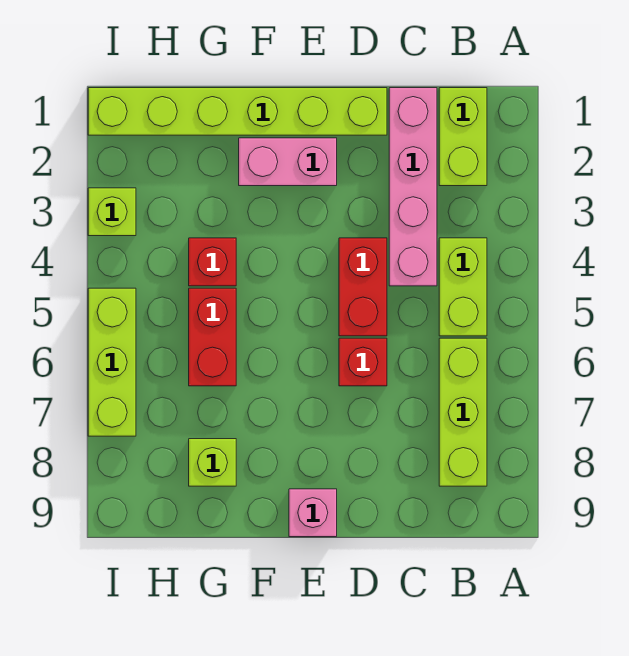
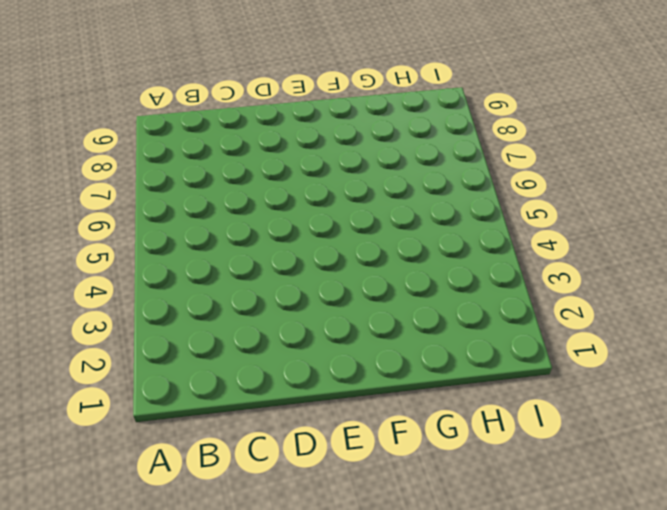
none -> lime 1x2 brick [439,88,487,186]
none -> lime 1x2 brick [439,238,487,336]
none -> lime 1x3 brick [439,338,487,486]

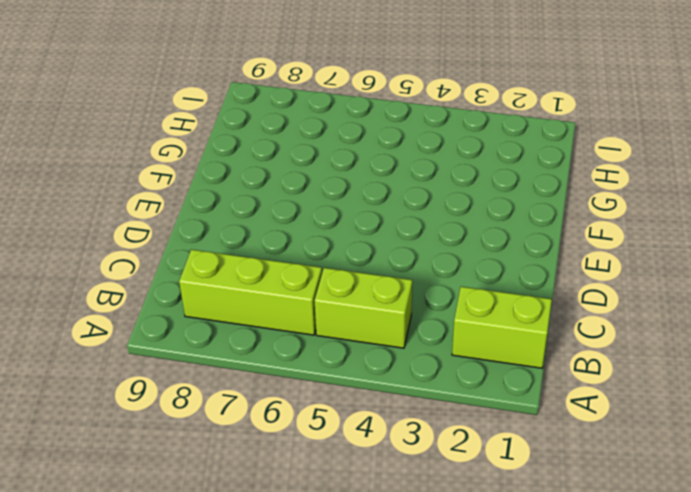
none -> pink 1x4 brick [389,88,437,286]
none -> lime 1x6 brick [88,88,387,135]
none -> red 1x2 brick [339,238,387,336]

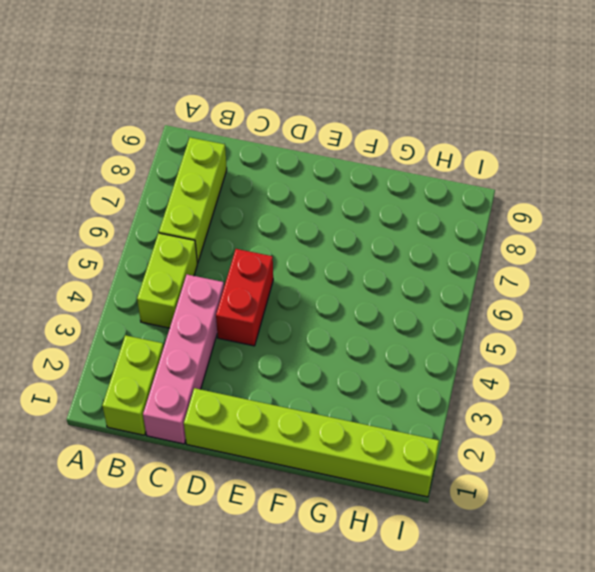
none -> red 1x1 brick [339,338,387,386]
none -> pink 1x2 brick [239,138,337,186]
none -> pink 1x1 brick [289,489,337,537]

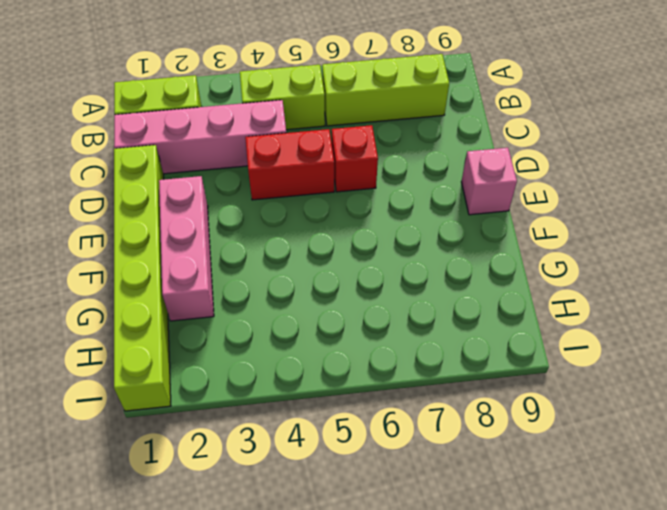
pink 1x3 brick [159,176,214,321] -> pink 1x2 brick [239,138,337,186]
none -> red 1x1 brick [189,238,236,286]
none -> red 1x2 brick [189,288,236,386]
none -> lime 1x1 brick [189,439,236,486]

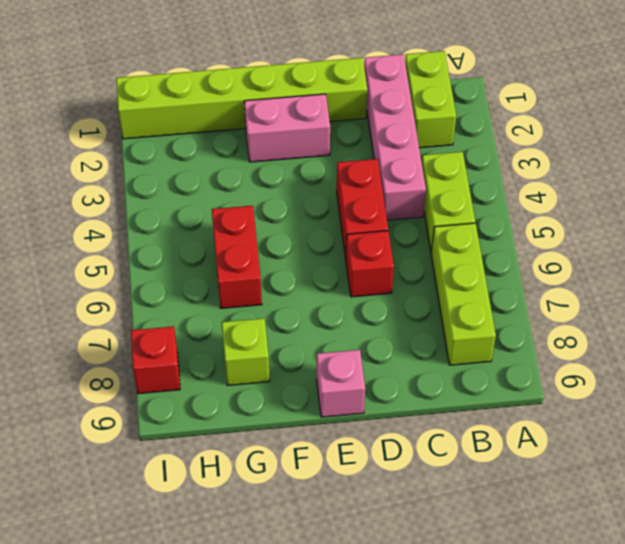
red 1x1 brick [131,326,180,394] -> red 1x1 brick moved to [189,238,236,286]
none -> lime 1x1 brick [88,188,136,236]
none -> lime 1x3 brick [88,288,136,436]

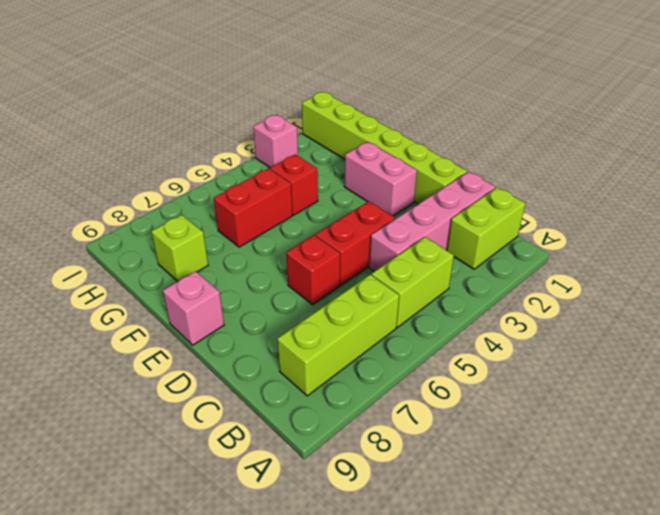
pink 1x1 brick [253,115,298,168] -> lime 1x1 brick [88,188,136,236]
none -> lime 1x3 brick [88,288,136,436]

